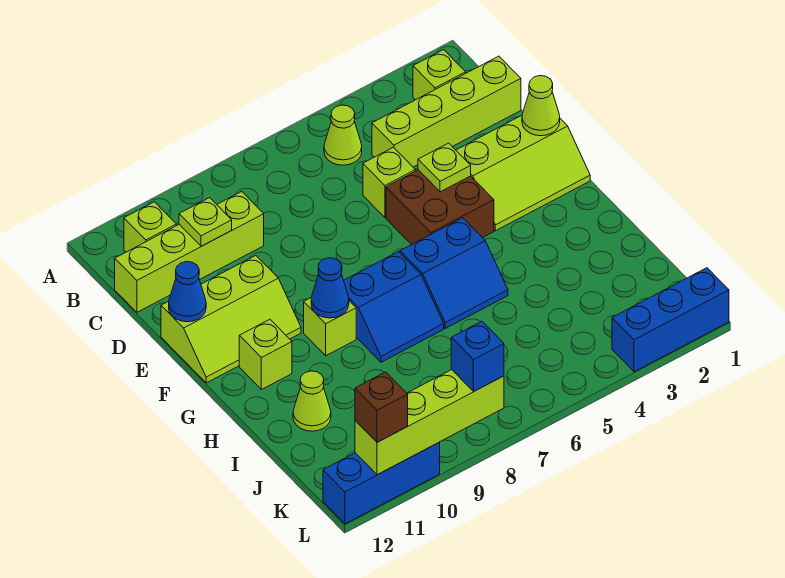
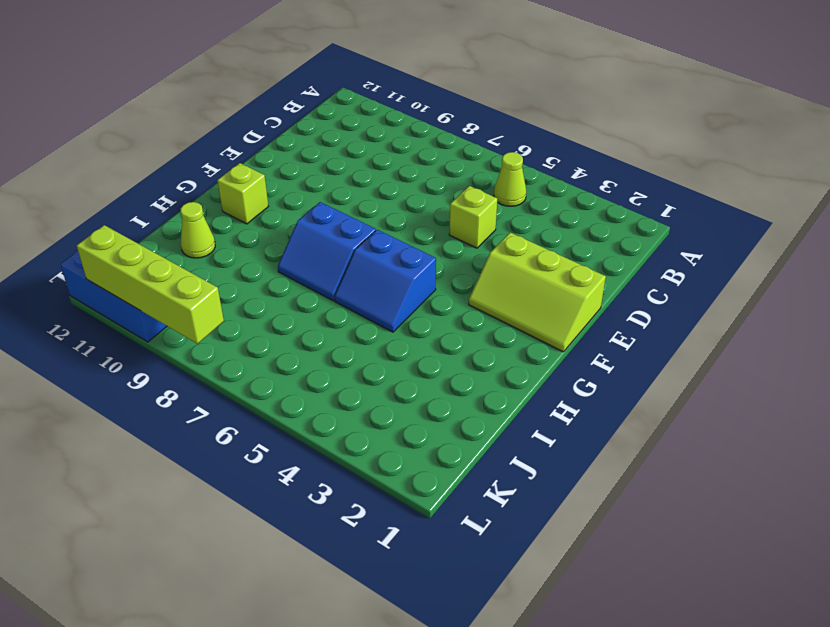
none -> lime 1x1 brick [413,50,466,100]
none -> lime 1x1 brick [124,202,176,252]
none -> lime 1x4 brick [372,56,521,167]

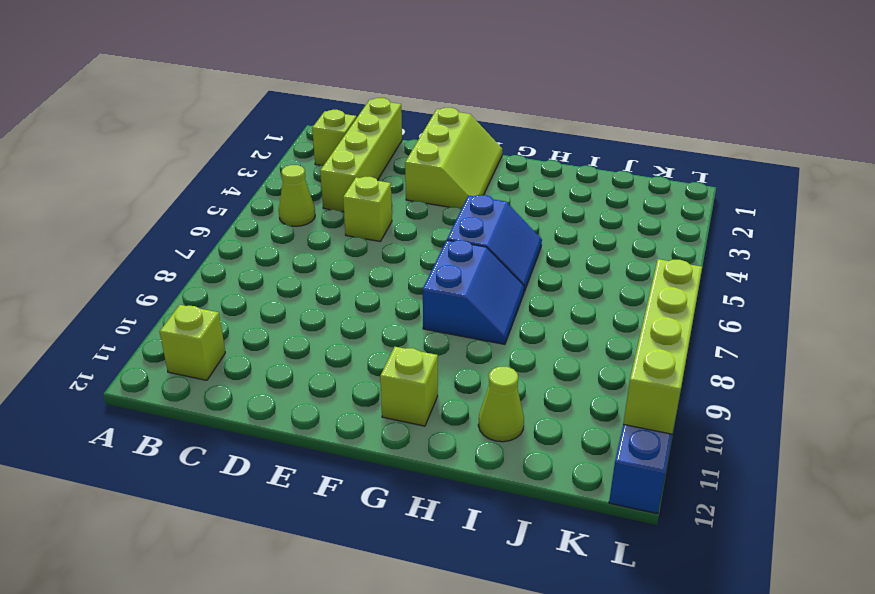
none -> lime 1x4 brick [115,192,264,312]
none -> brown 2x2 brick [386,170,494,245]
none -> lime 2x3 slope [161,256,301,383]

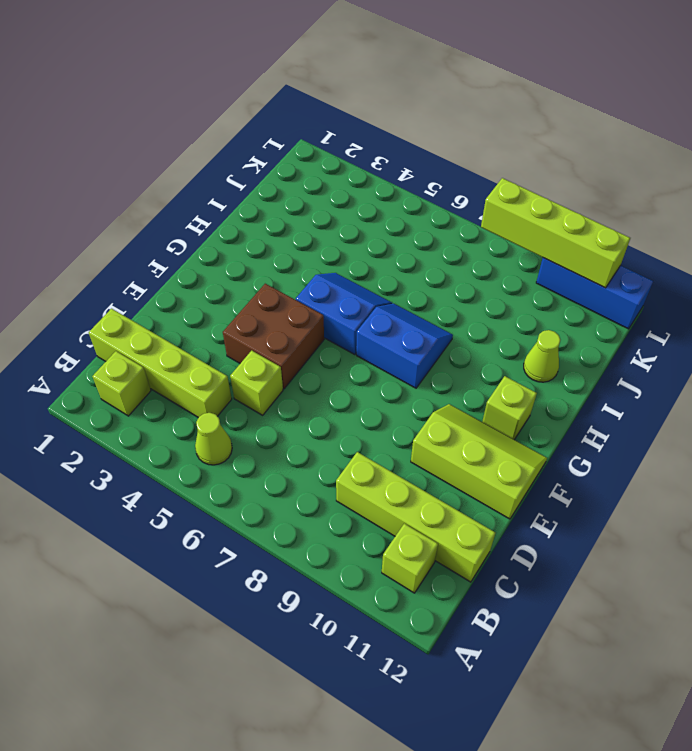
none -> lime 2x3 slope [456,116,590,231]
none -> lime 1x1 brick [304,298,356,356]
none -> blue 1x3 brick [612,268,729,372]

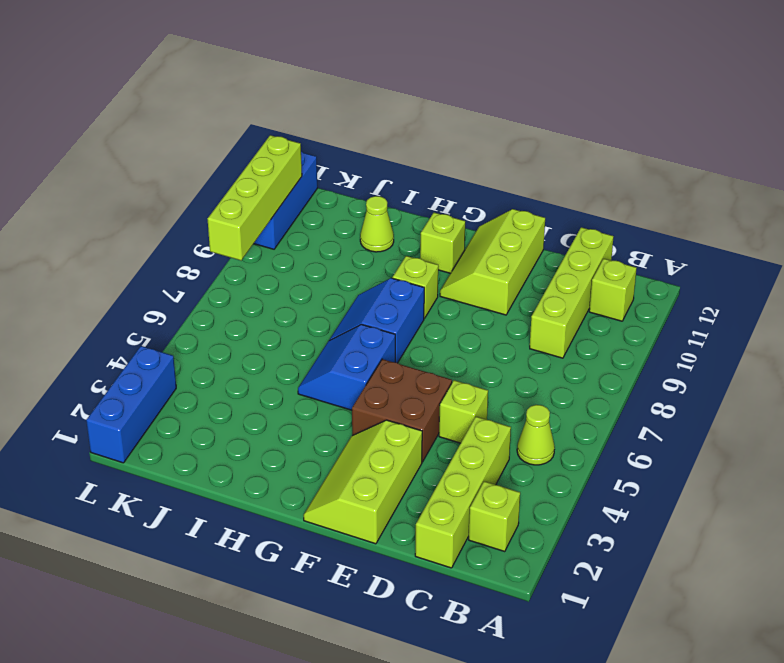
none -> lime 1x1 plate [179,198,232,246]
none -> lime 1x1 cone [522,76,560,136]
none -> lime 1x1 plate [418,143,471,192]

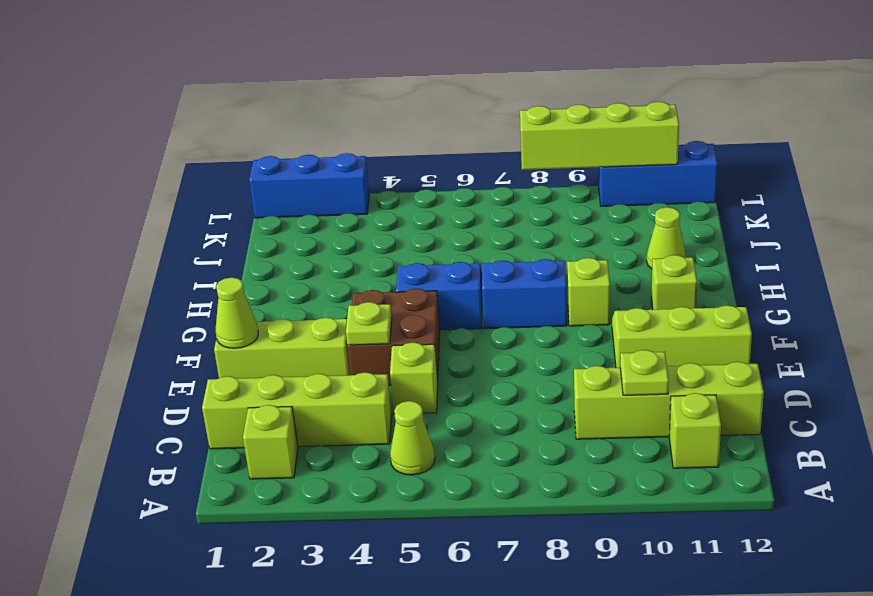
none -> blue 1x1 cone [169,262,206,322]
none -> blue 1x1 cone [311,258,349,318]
none -> blue 1x1 brick [451,321,504,392]

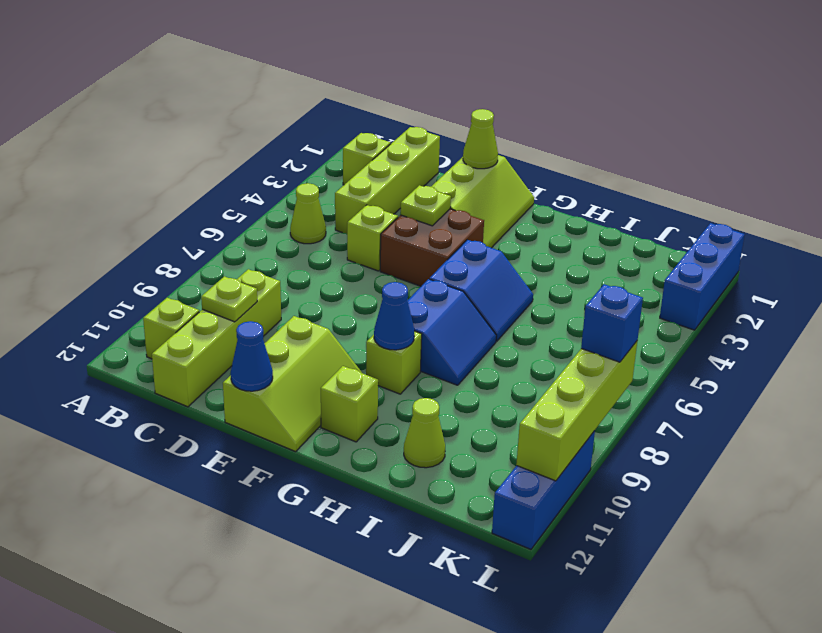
none -> brown 1x1 brick [355,372,408,442]

